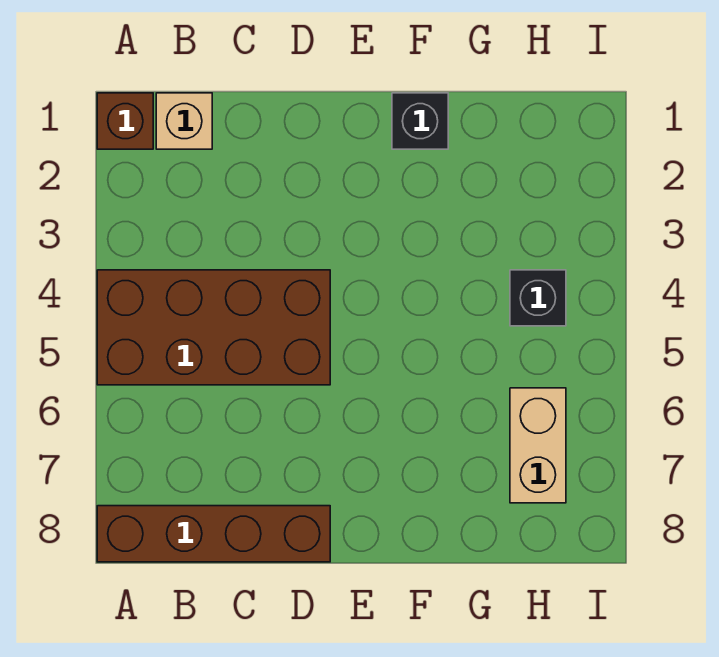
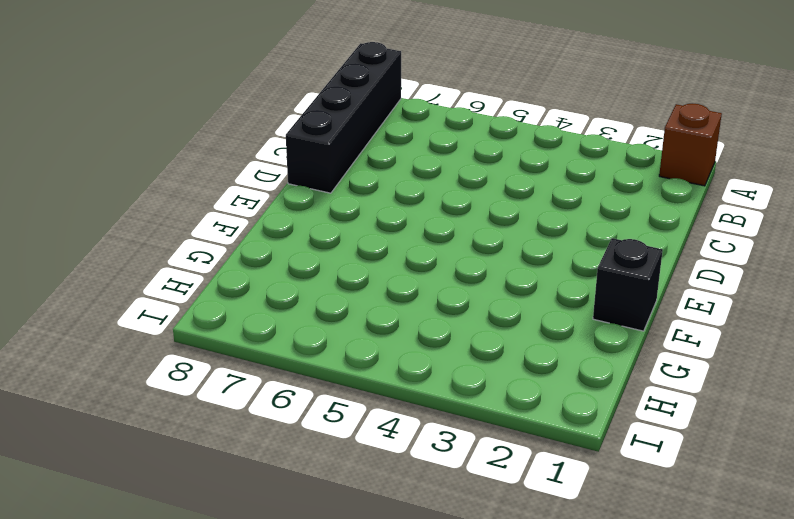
black 1x4 brick [286,42,401,193] -> brown 1x4 brick [97,506,330,562]
none -> brown 2x4 brick [97,270,330,385]
none -> tan 1x1 brick [156,93,212,149]

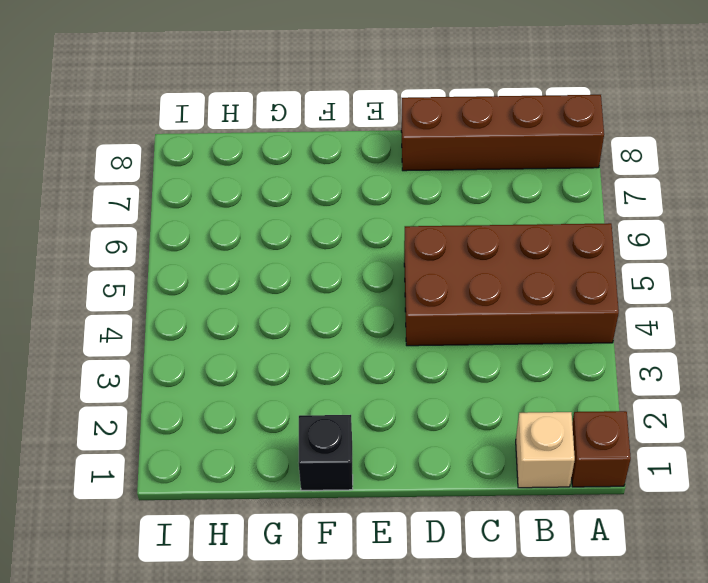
none -> black 1x1 brick [510,270,566,326]
none -> tan 1x2 brick [510,388,566,503]

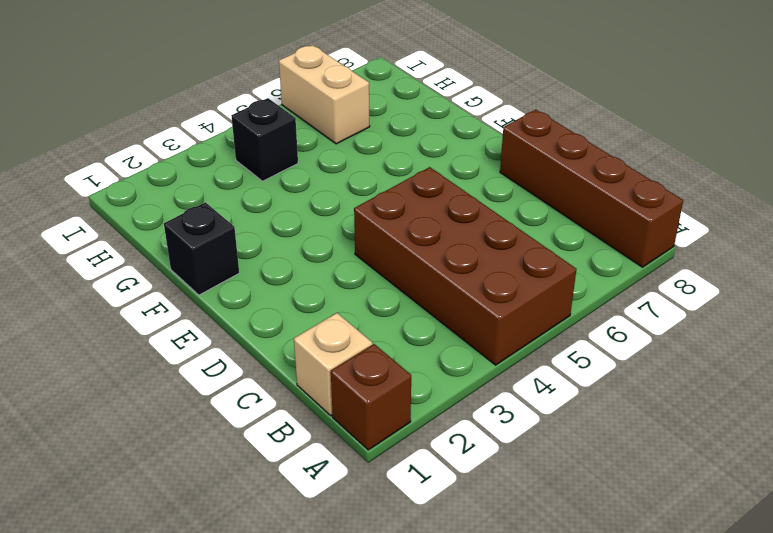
tan 1x2 brick [279,45,370,144] -> tan 1x2 brick turned to [510,388,566,503]

